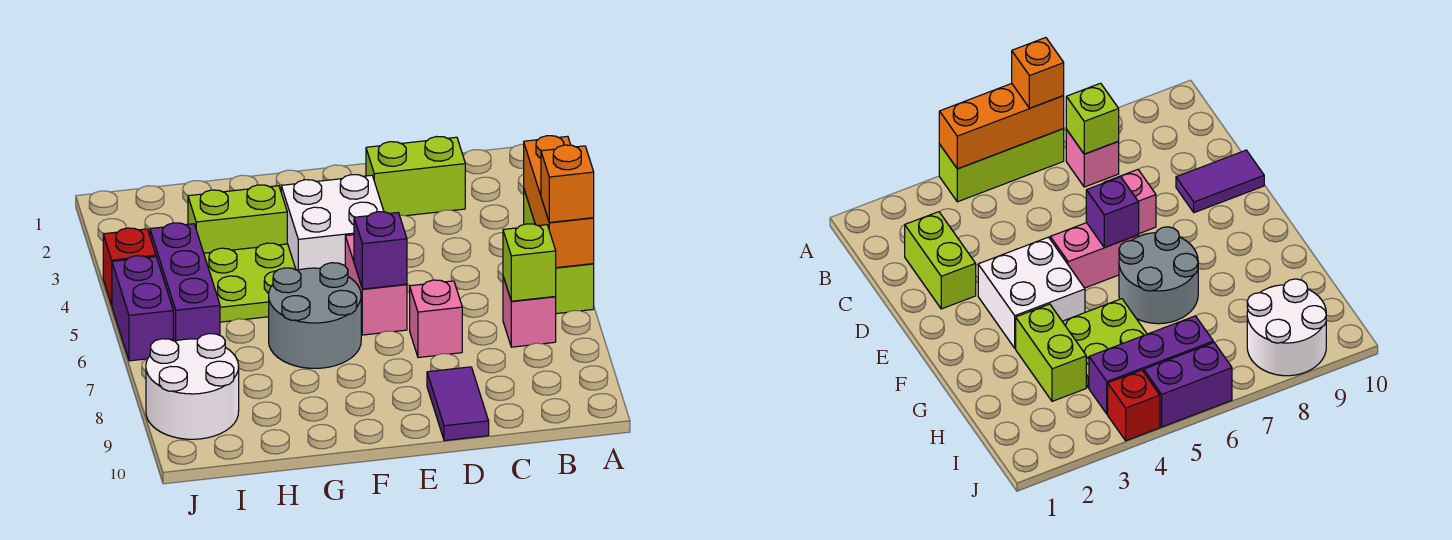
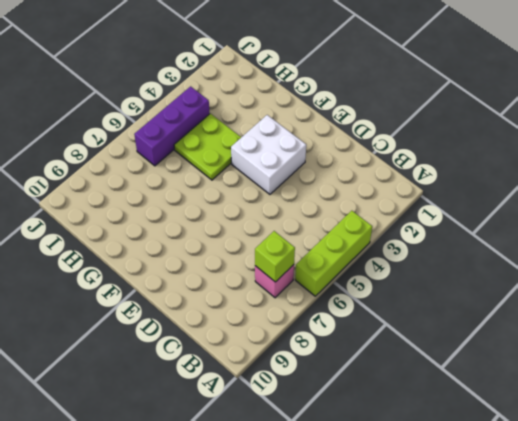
none -> lime 1x2 brick [366,137,465,216]
none -> pink 1x1 brick [410,280,462,358]
none -> purple 1x2 tile [427,367,489,441]

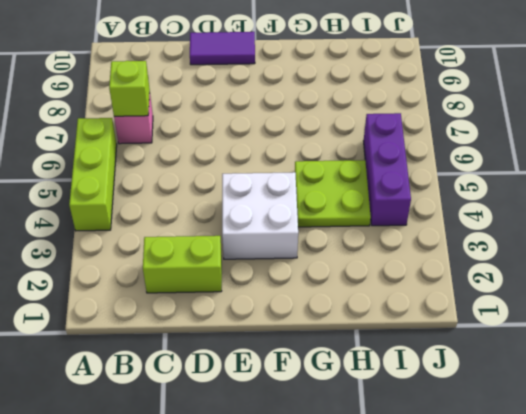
purple 1x2 tile [190,32,255,65] -> purple 1x2 tile turned to [427,367,489,441]
none -> pink 1x1 brick [410,280,462,358]
none -> pink 1x2 brick [345,235,407,335]
none -> grey 2x2 round brick [269,263,361,368]

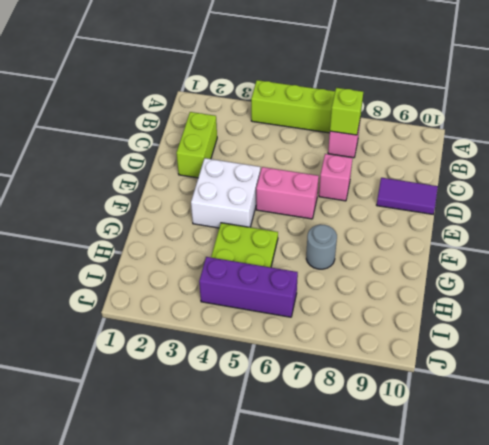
grey 1x1 round brick [306,224,337,269] -> grey 2x2 round brick [269,263,361,368]
none -> lime 1x2 brick [188,185,287,253]
none -> white 2x2 round brick [146,334,239,439]
none -> red 1x1 brick [103,228,156,305]

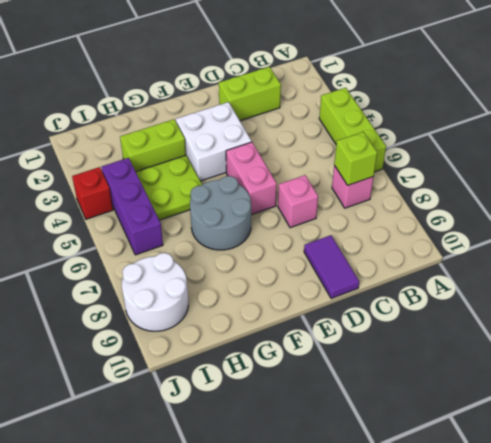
none -> purple 1x2 brick [112,256,173,361]
none -> orange 1x3 brick [524,136,594,268]
none -> purple 1x1 brick [354,212,407,289]

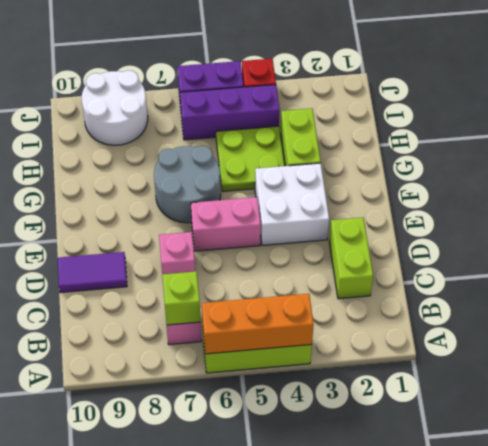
none -> purple 1x1 brick [354,212,407,289]
none -> orange 1x1 brick [541,145,594,222]

